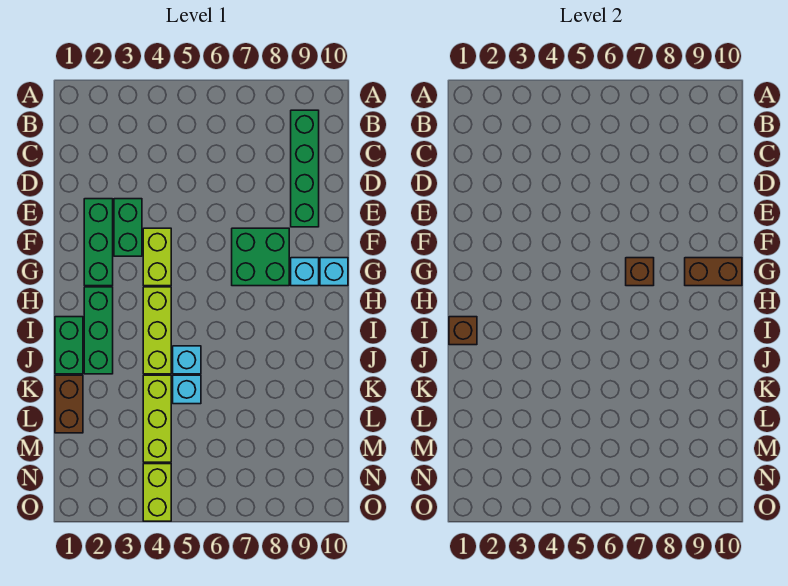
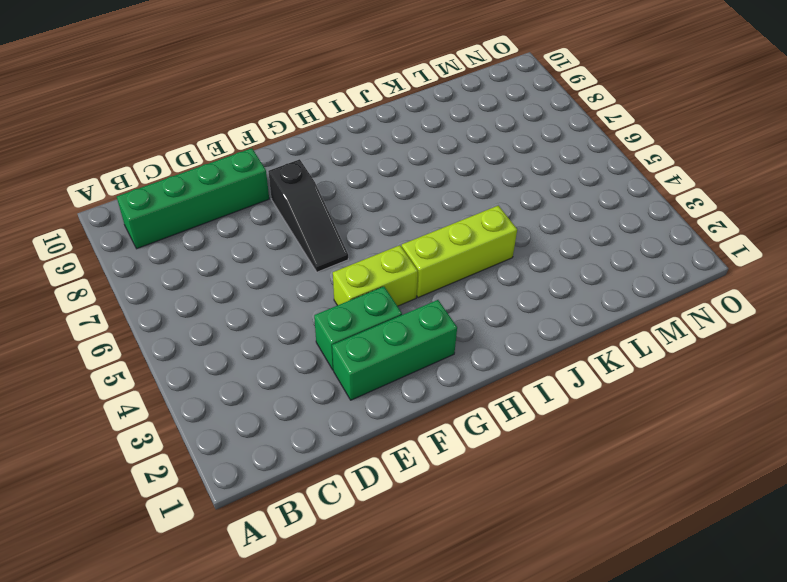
black 1x3 slope [268,159,348,272] -> green 2x2 brick [232,228,289,286]
none -> cyan 1x1 brick [291,258,319,286]
none -> cyan 1x1 brick [320,258,348,286]
none -> green 1x3 brick [84,287,113,374]

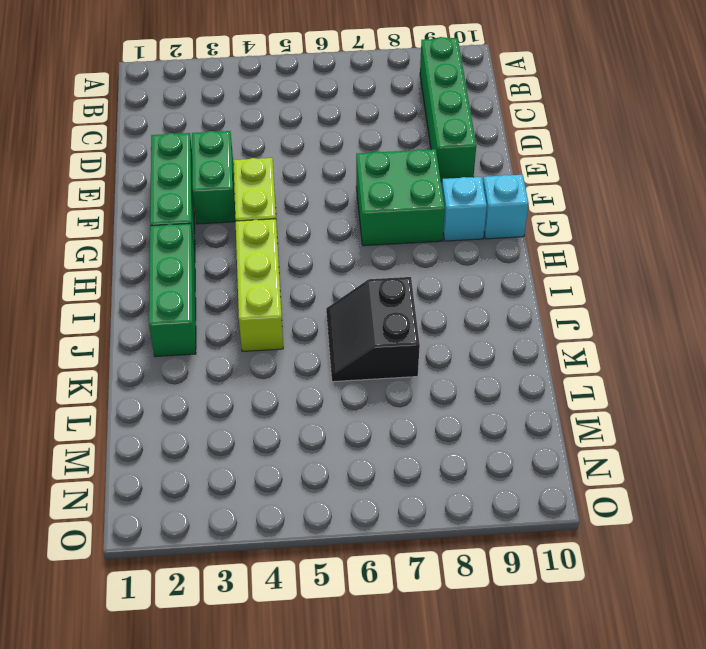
black 2x2 slope [326,277,420,382] -> none
none -> green 1x2 brick [55,317,83,374]
none -> cyan 1x1 brick [173,346,201,374]
none -> brown 1x2 brick [55,375,83,433]

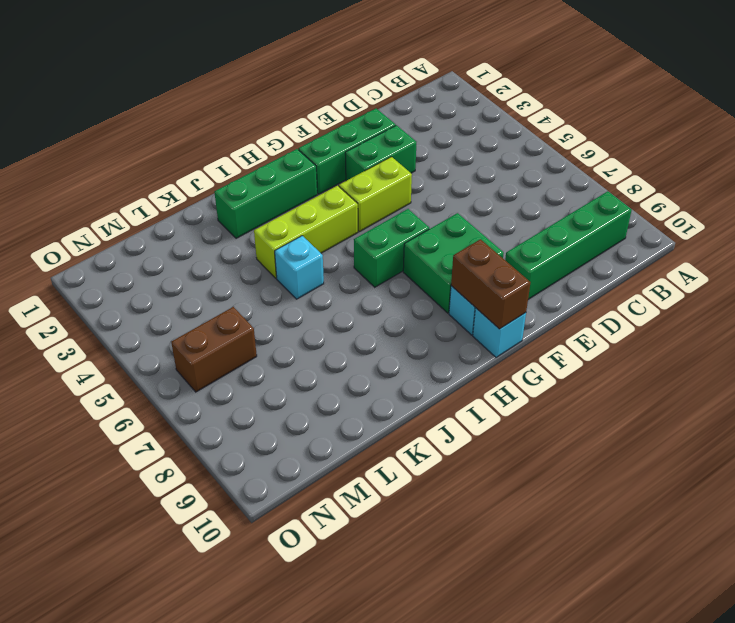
green 1x2 brick [354,209,429,287] -> green 1x2 brick moved to [55,317,83,374]
brown 1x2 brick [171,307,257,392] -> brown 1x2 brick moved to [55,375,83,433]
none -> lime 1x3 brick [143,375,171,462]
none -> cyan 1x1 brick [173,375,201,404]
none -> lime 1x2 brick [143,464,171,521]

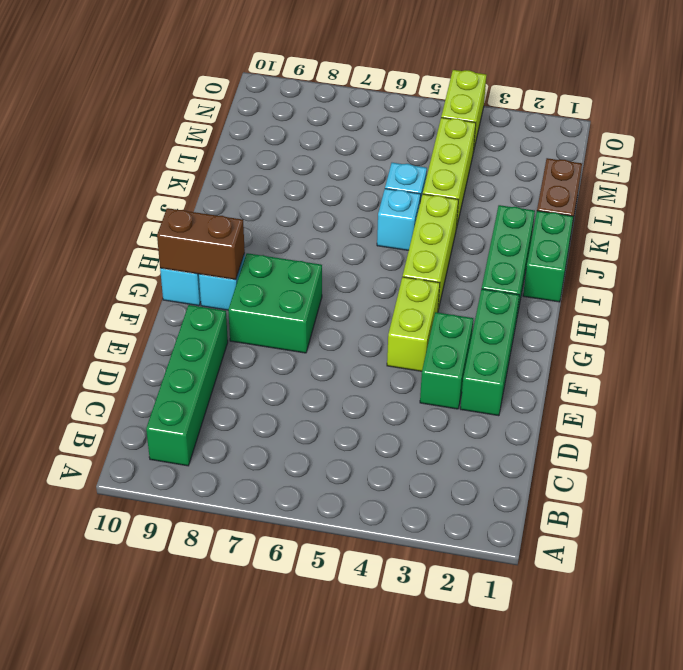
none -> brown 1x1 brick [626,258,654,286]
none -> brown 1x1 brick [449,317,477,345]

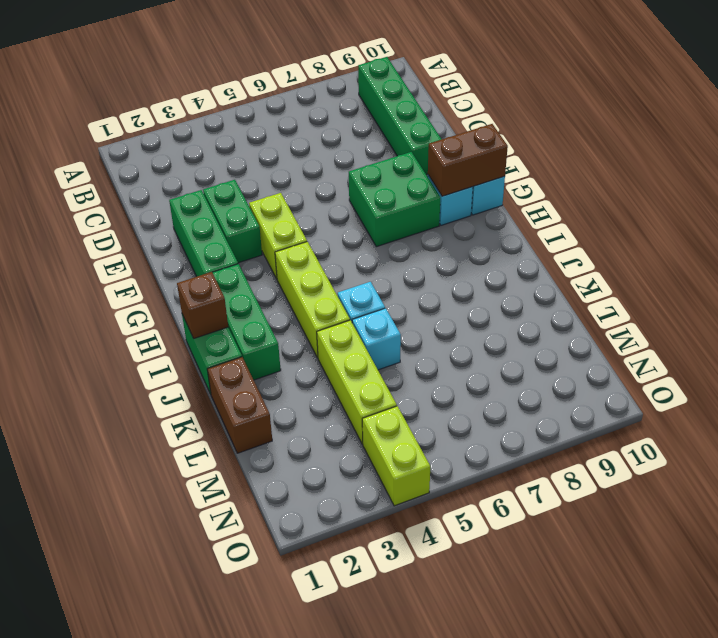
none -> brown 1x1 brick [626,258,654,286]

